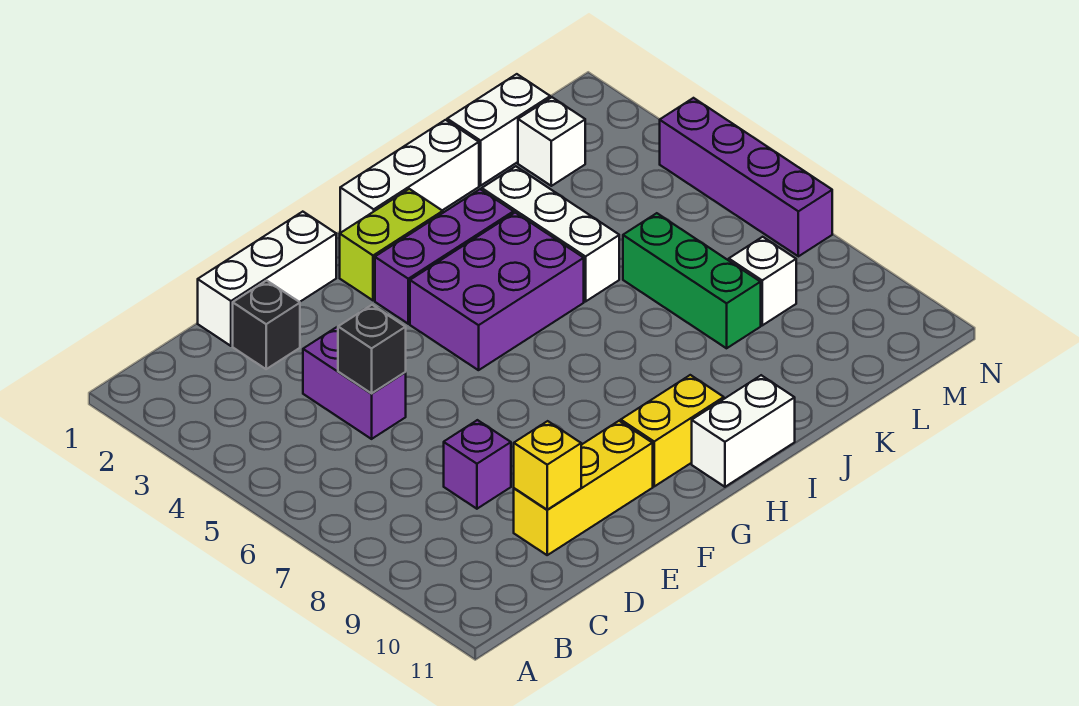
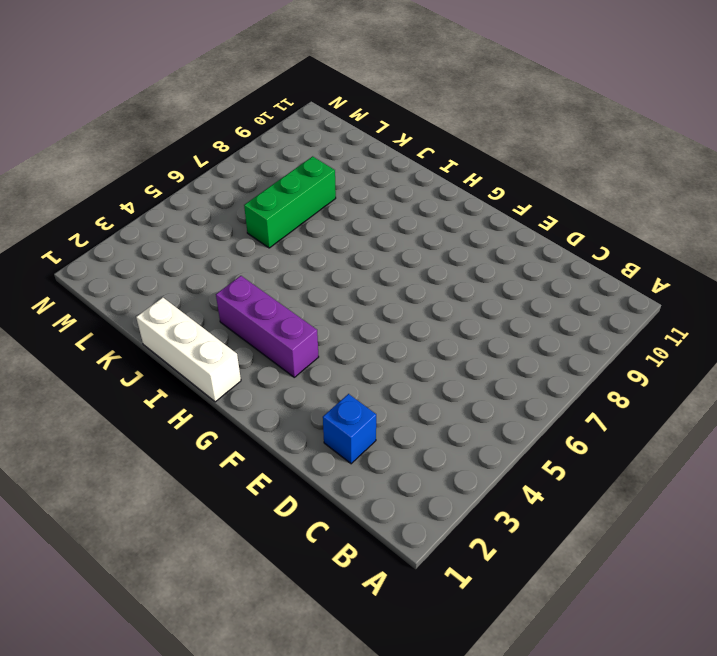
blue 1x1 brick [323,394,376,464] -> black 1x1 brick [233,281,300,369]
none -> white 1x3 brick [198,212,336,346]
none -> purple 1x2 brick [303,327,406,439]
none -> purple 1x1 brick [444,420,511,509]

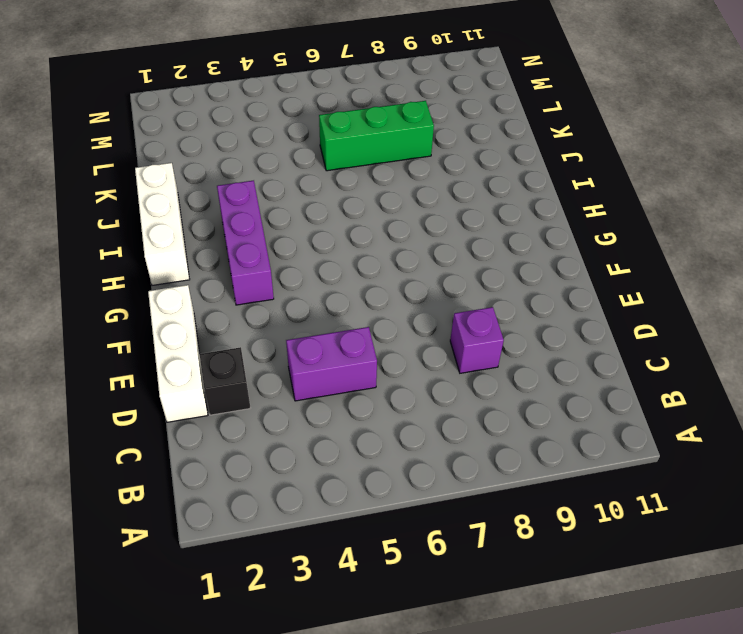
none -> yellow 1x3 brick [514,421,653,555]
none -> lime 1x2 brick [340,189,443,300]
none -> purple 2x3 brick [410,213,584,370]

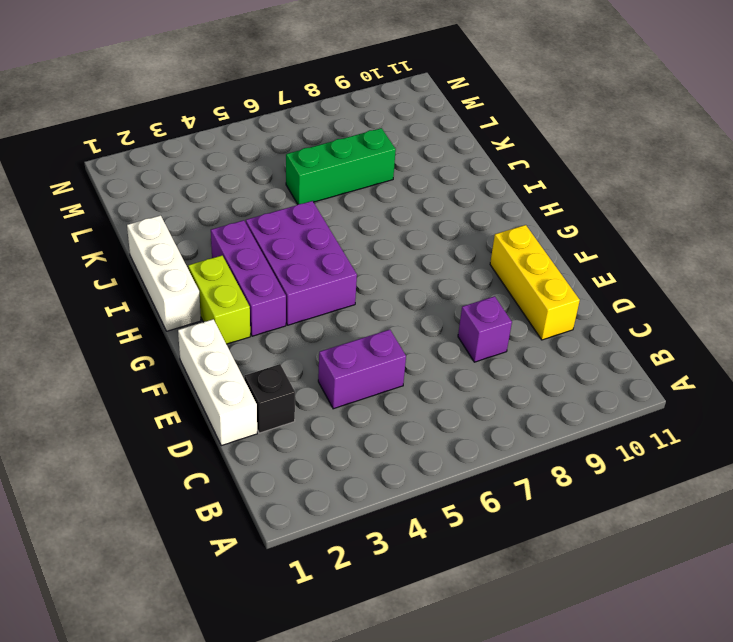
none -> yellow 1x2 brick [621,375,724,486]
none -> white 1x2 brick [692,375,795,487]
none -> white 1x3 brick [482,166,619,302]

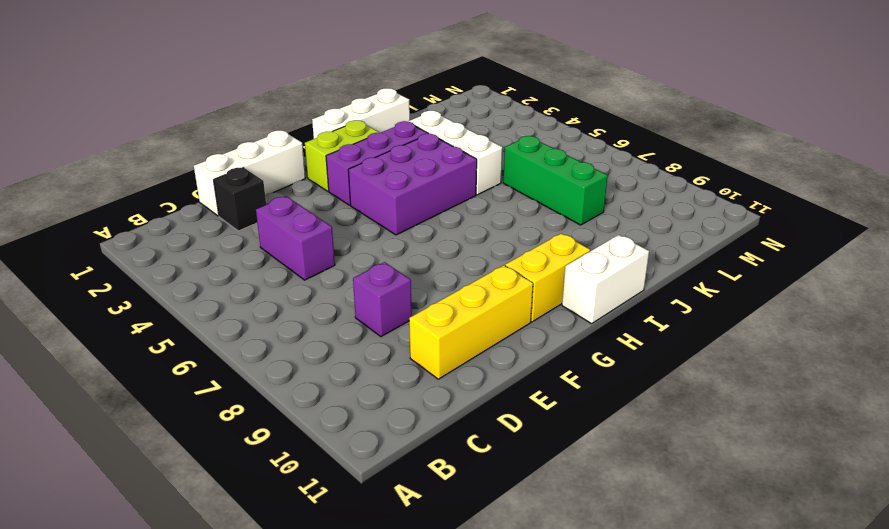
none -> white 1x2 brick [447,74,550,185]
none -> white 1x1 brick [518,97,585,186]
none -> white 1x1 brick [729,237,796,325]

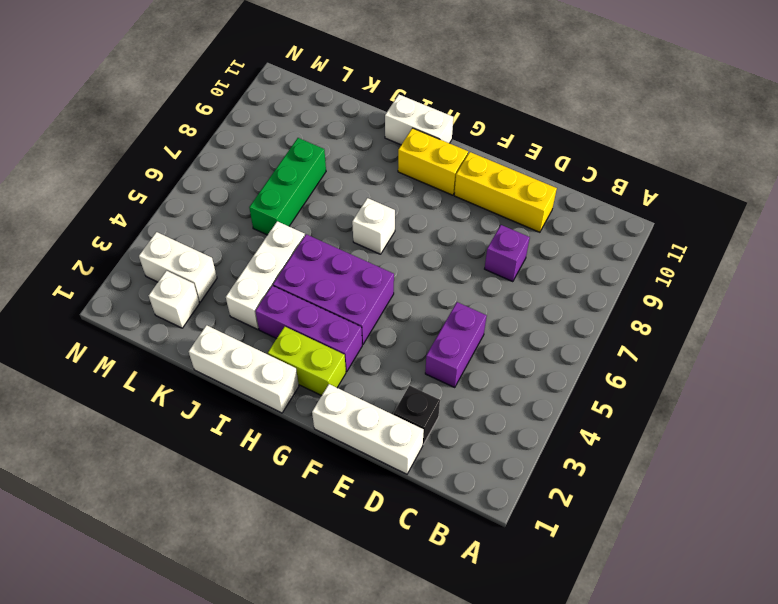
white 1x1 brick [352,198,395,254] -> white 1x1 brick moved to [729,237,796,325]
white 1x2 brick [139,232,217,302] -> white 1x2 brick moved to [447,74,550,185]
none -> purple 1x4 brick [660,98,832,256]
none -> black 1x1 brick [338,305,406,393]
none -> yellow 1x1 brick [514,421,581,510]

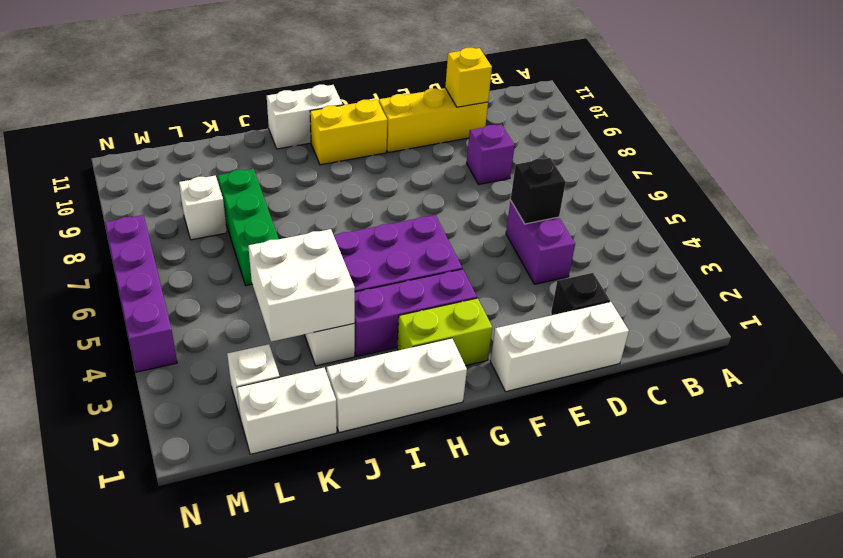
white 2x2 brick [248,229,355,342] -> none

